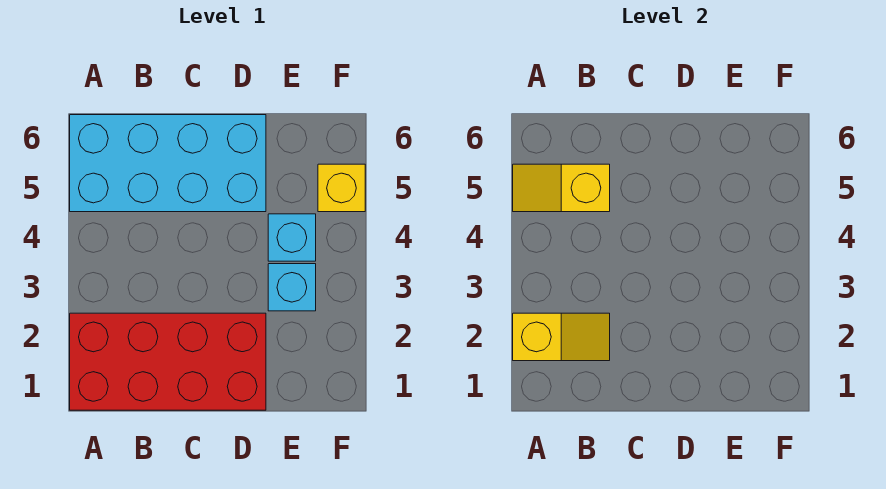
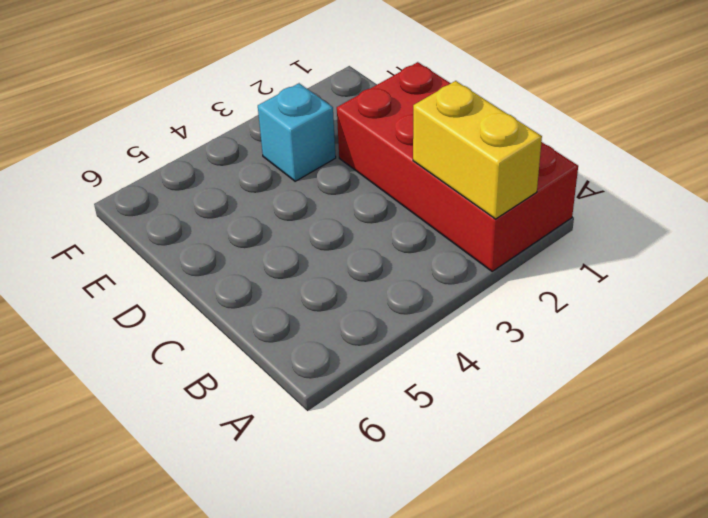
yellow 1x2 brick [413,81,542,219] -> yellow 1x2 slope [513,313,610,361]
none -> cyan 2x4 brick [70,115,266,212]
none -> cyan 1x1 brick [268,214,316,261]

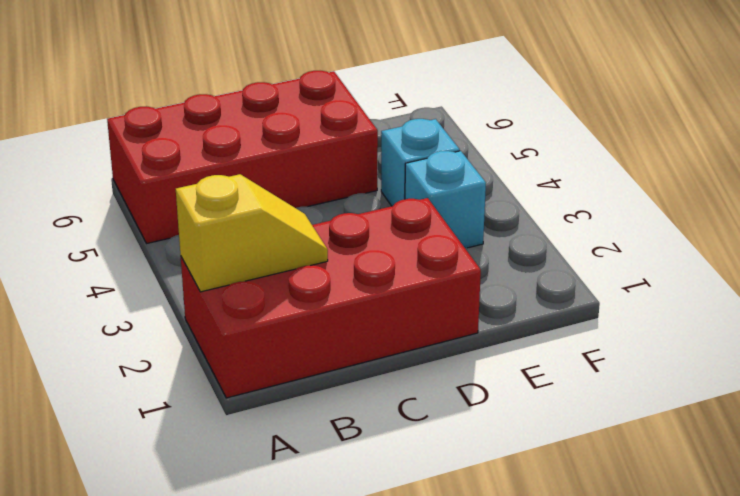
red 2x4 brick [107,71,378,243] -> cyan 2x4 brick [70,115,266,212]
none -> yellow 1x1 brick [318,164,365,212]
none -> yellow 1x2 slope [513,164,610,212]

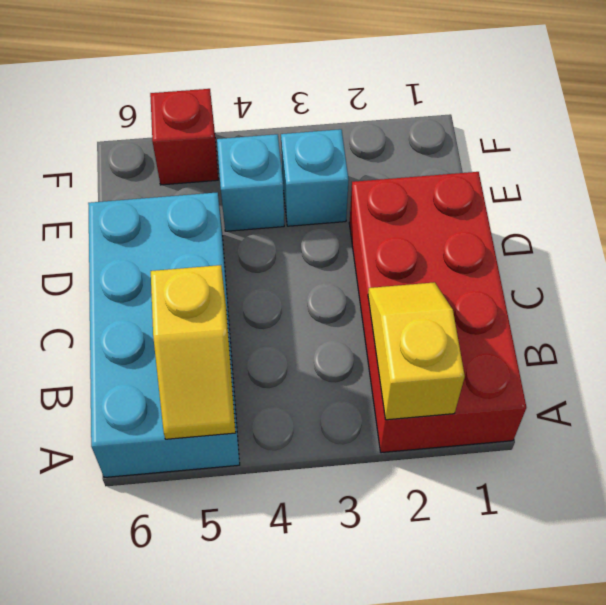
red 1x1 brick [150,89,218,185] -> yellow 1x1 brick [318,164,365,212]

